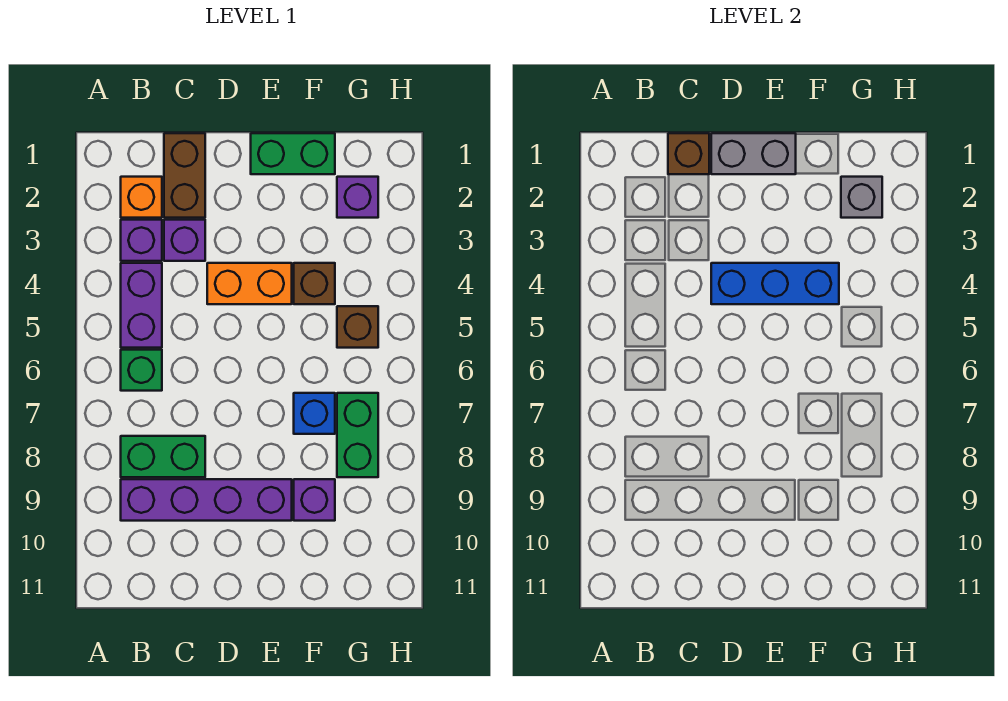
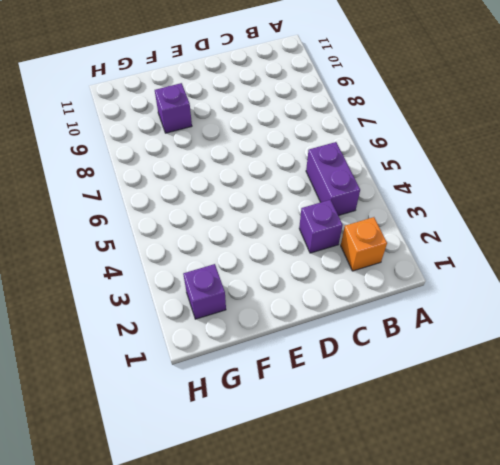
none -> purple 1x1 brick [121,220,162,261]
none -> green 1x1 brick [121,350,162,391]
none -> green 1x2 brick [121,436,205,477]

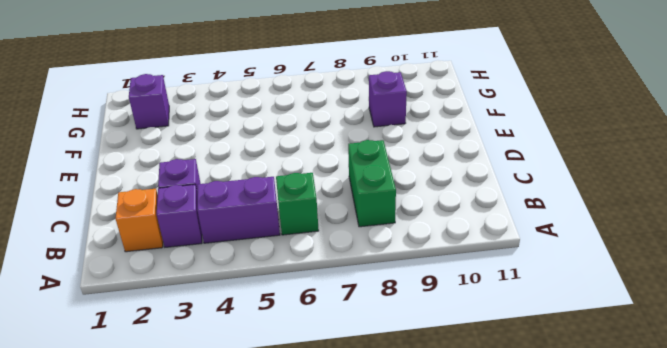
none -> purple 1x4 brick [121,479,292,521]
none -> brown 1x2 brick [164,133,205,218]
none -> orange 1x2 brick [207,263,292,304]

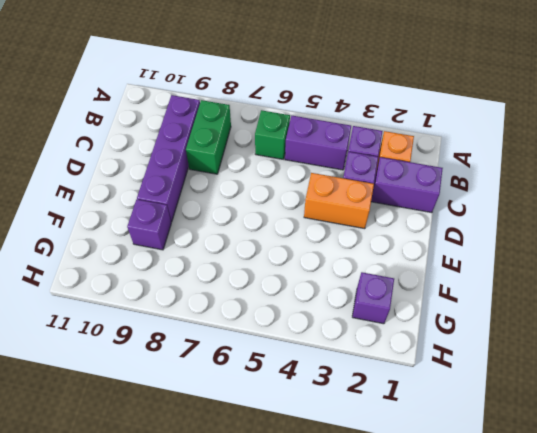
purple 1x2 brick [371,157,443,213] -> brown 1x2 brick [164,133,205,218]
orange 1x2 brick [304,173,374,229] -> orange 1x2 brick turned to [207,263,292,304]
none -> green 1x2 brick [251,133,335,174]
none -> brown 1x1 brick [294,263,335,304]
none -> blue 1x1 brick [294,393,335,434]

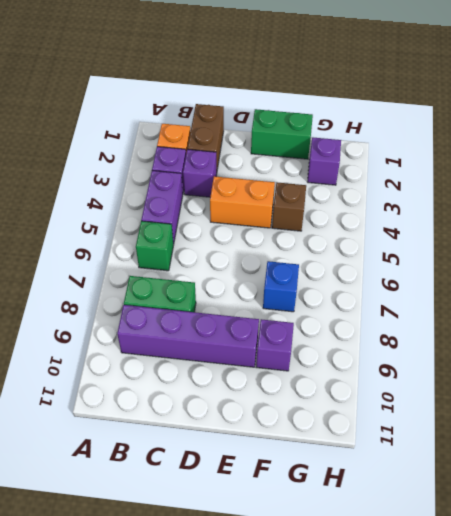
none -> brown 1x1 brick [337,306,378,348]
none -> green 1x2 brick [337,393,378,477]
none -> brown 1x1 brick [668,133,709,174]

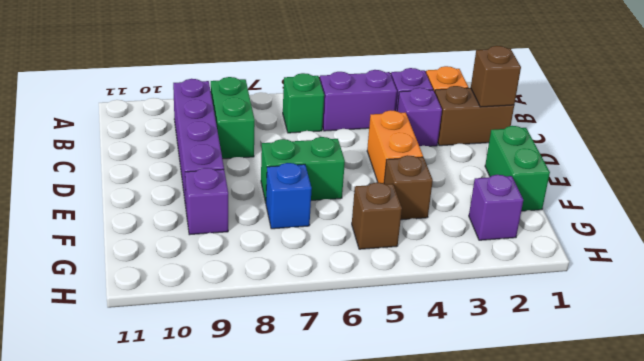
green 1x2 brick [261,137,345,202] -> green 1x2 brick moved to [337,393,378,477]
none -> grey 1x2 brick [711,133,796,174]
none -> blue 1x3 brick [711,263,839,304]
none -> grey 1x1 brick [841,177,882,218]

